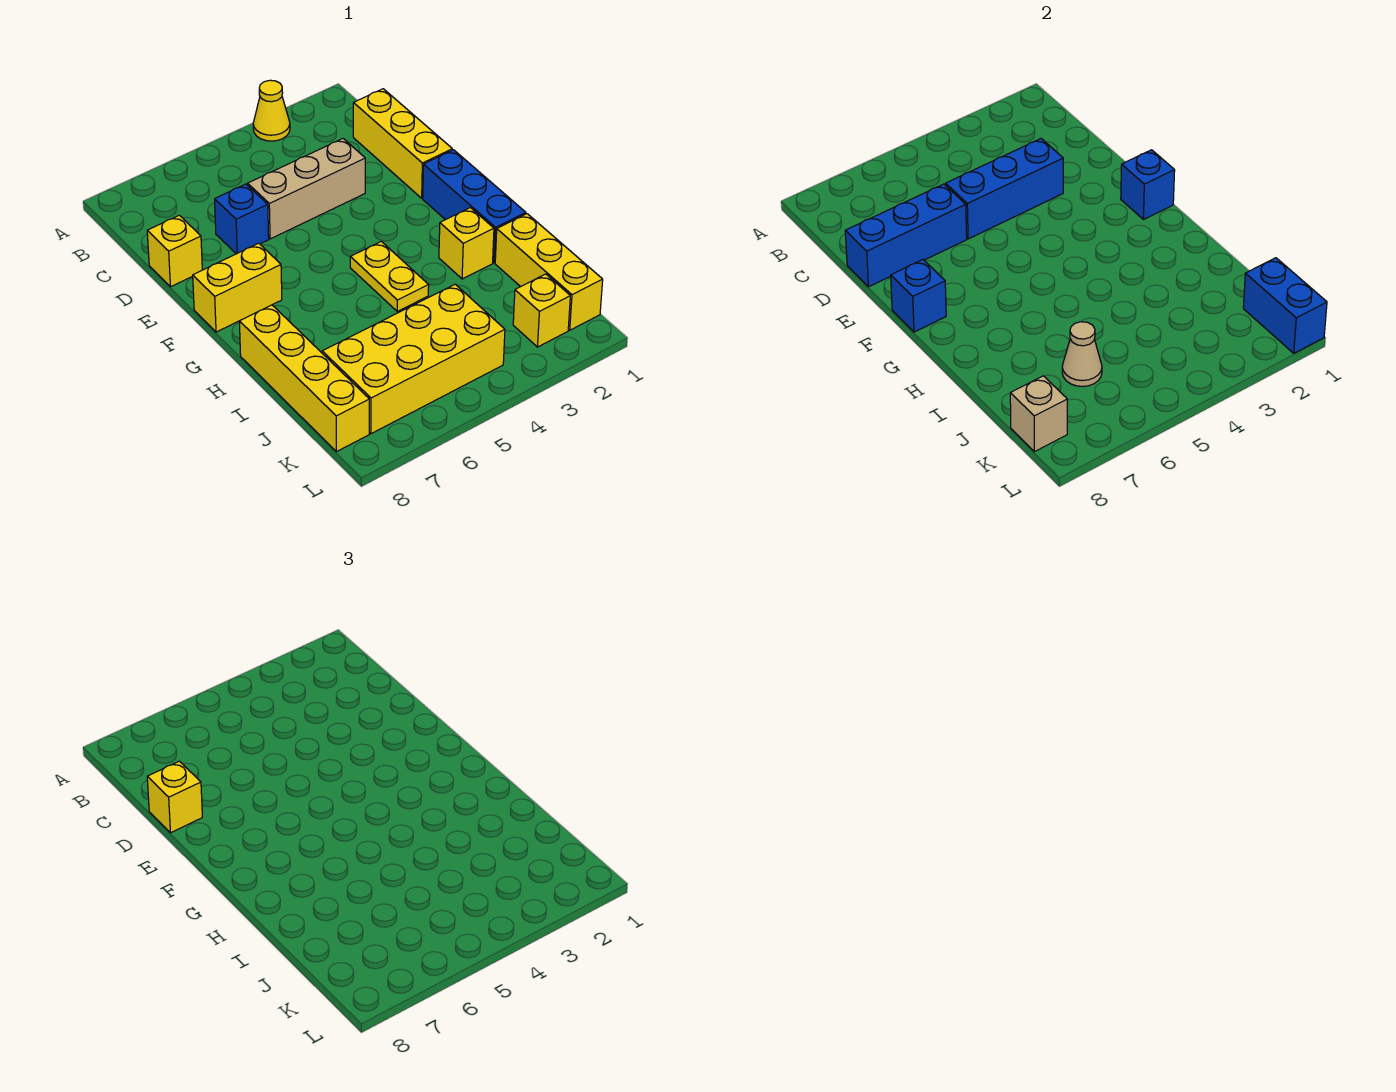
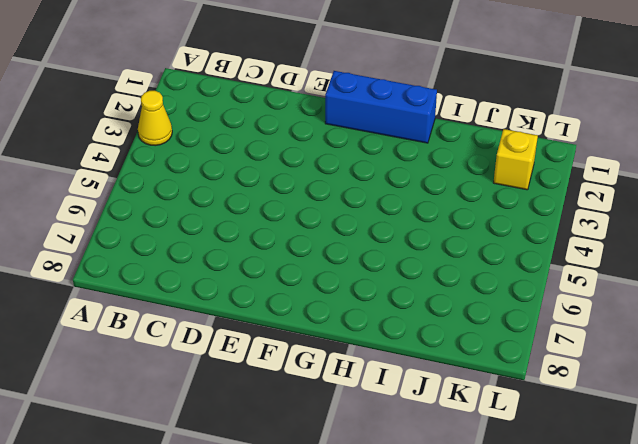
none -> yellow 1x3 brick [353,89,452,198]
none -> tan 1x3 brick [248,139,365,239]
none -> blue 1x1 brick [215,184,269,254]

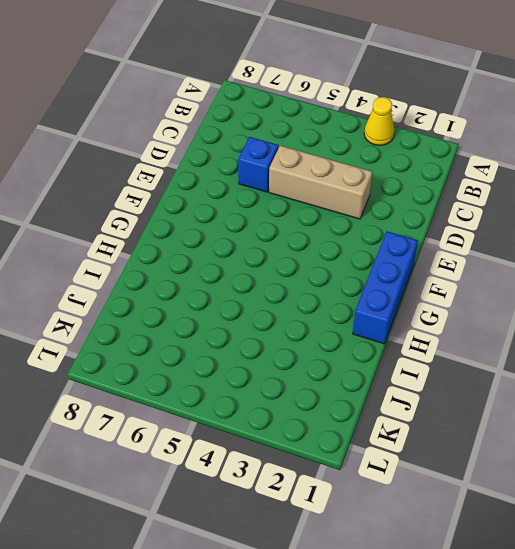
none -> yellow 1x3 brick [353,89,452,198]
none -> yellow 1x1 brick [147,215,202,287]
none -> yellow 1x2 brick [193,243,282,332]

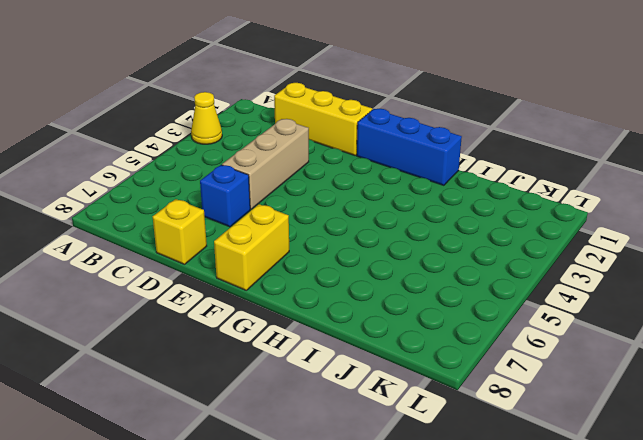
none -> yellow 1x2 plate [350,241,429,311]
none -> yellow 1x1 brick [439,208,494,279]
none -> yellow 1x4 brick [239,305,369,452]

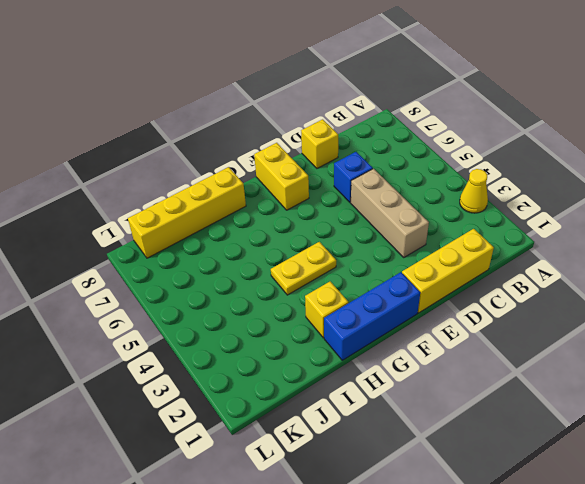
none -> yellow 1x3 brick [495,214,603,330]
none -> yellow 2x4 brick [322,284,505,434]
none -> yellow 1x1 brick [513,274,570,347]

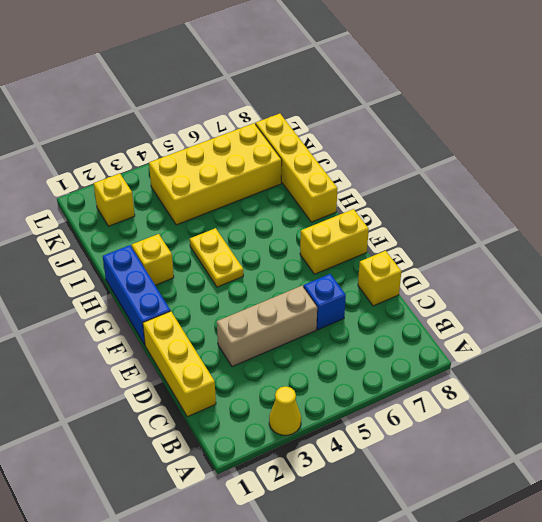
none -> yellow 1x3 brick [495,214,603,330]
none -> blue 1x3 brick [946,139,1063,239]
none -> blue 1x3 brick [845,184,967,287]

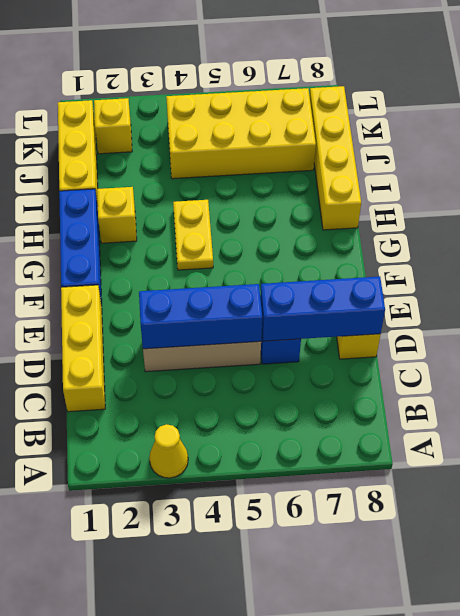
none -> yellow 1x2 brick [193,243,282,332]
none -> blue 1x1 brick [1121,150,1175,220]
none -> blue 1x1 brick [891,260,946,332]

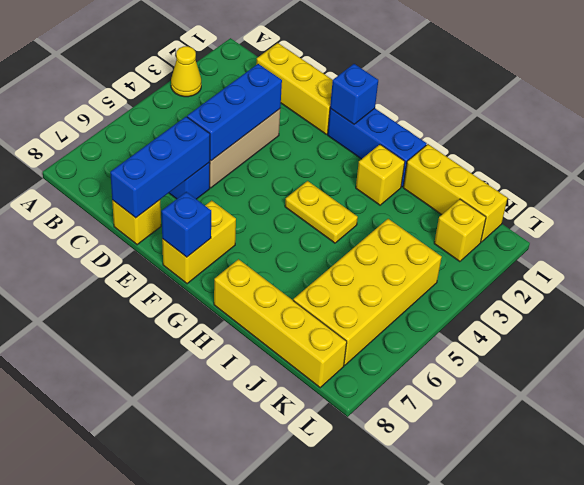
none -> tan 1x1 cone [1062,322,1102,386]
none -> blue 1x2 brick [1243,258,1327,353]
none -> tan 1x1 brick [1010,376,1067,452]

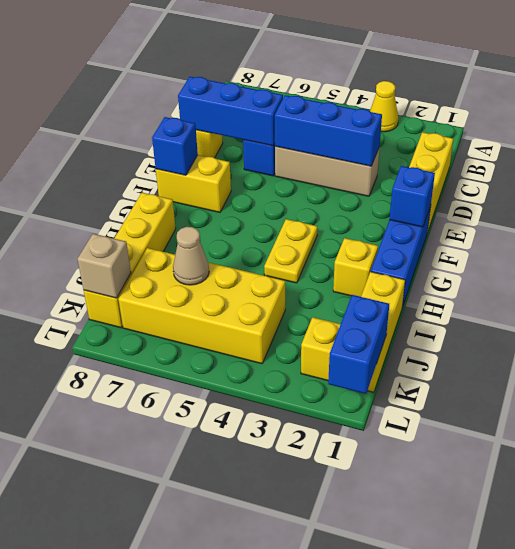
none -> yellow 1x1 brick [147,761,202,833]

